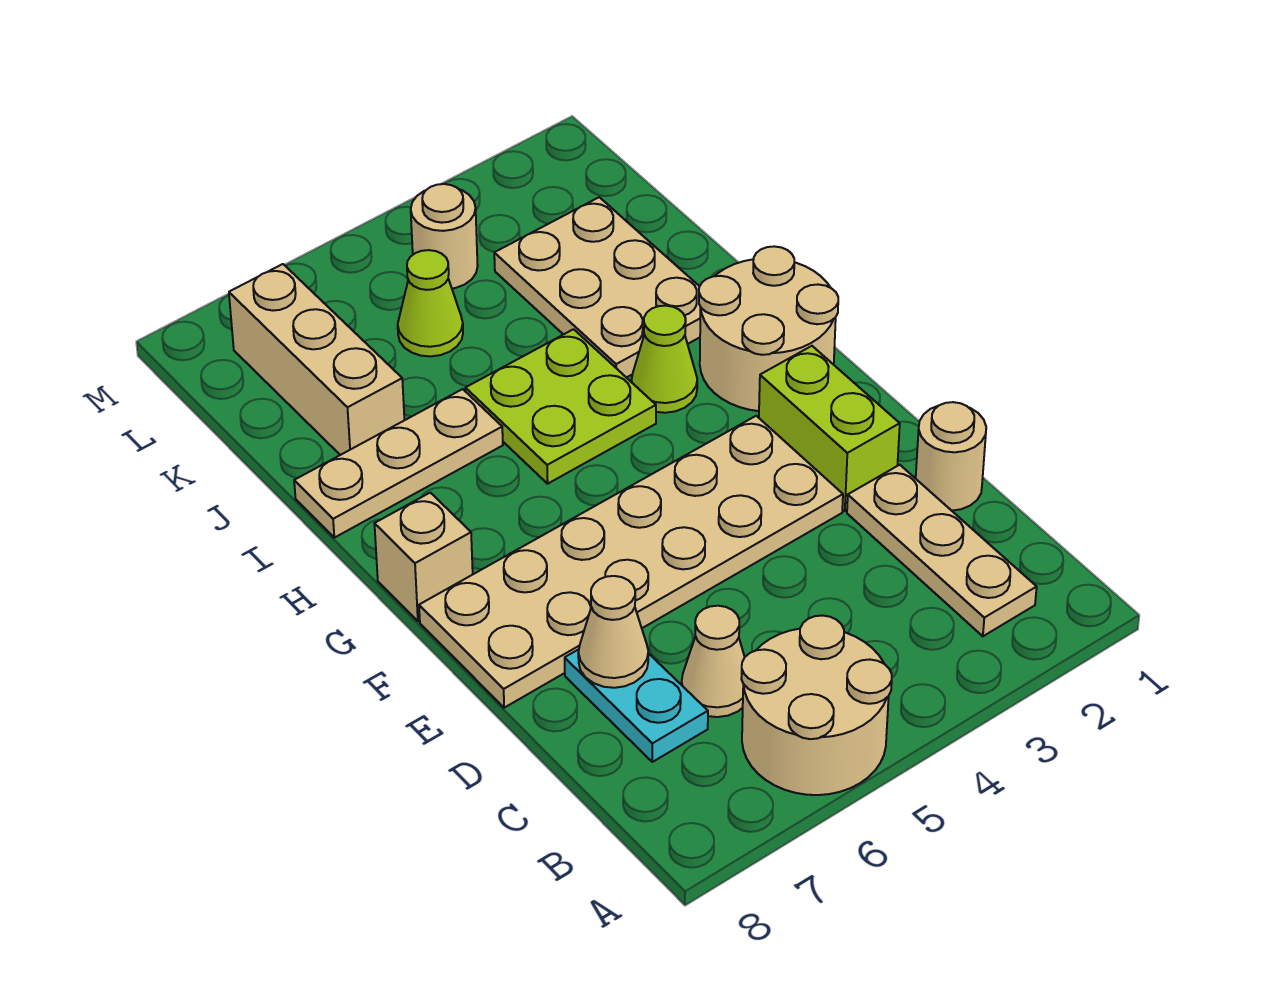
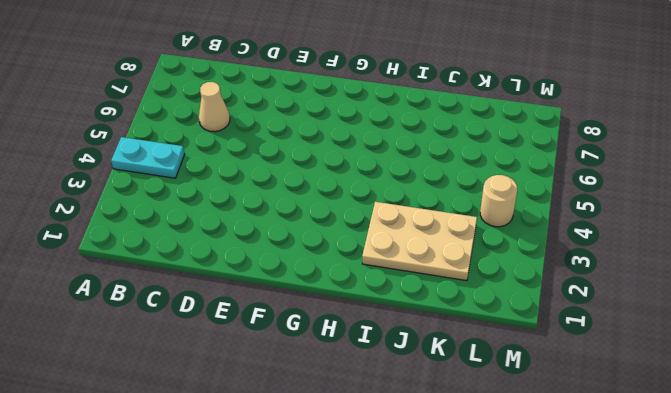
cyan 1x2 plate [111,137,185,178] -> cyan 1x2 plate moved to [565,649,708,762]
none -> tan 2x2 round brick [741,616,892,795]
none -> tan 1x3 plate [847,465,1037,636]
none -> tan 1x1 round brick [916,402,986,511]

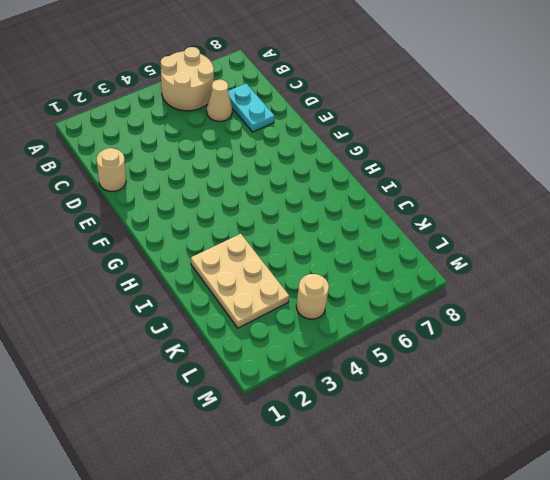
none -> tan 1x3 plate [847,465,1037,636]
none -> lime 1x2 brick [759,346,900,511]
none -> tan 2x6 plate [419,416,843,708]

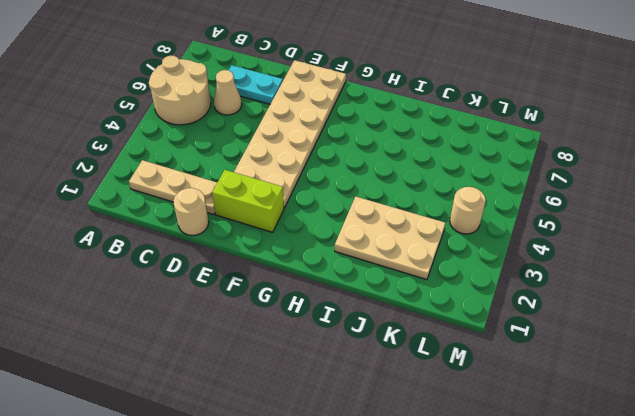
none -> tan 2x2 round brick [699,246,838,411]
none -> tan 1x1 brick [374,493,473,621]
none -> lime 1x1 cone [632,306,697,413]

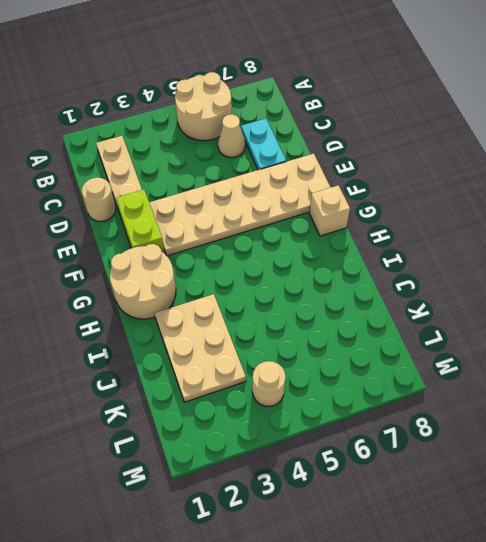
none -> lime 1x1 cone [632,306,697,413]
none -> lime 2x2 plate [465,329,656,484]
none -> tan 1x3 plate [294,389,503,538]

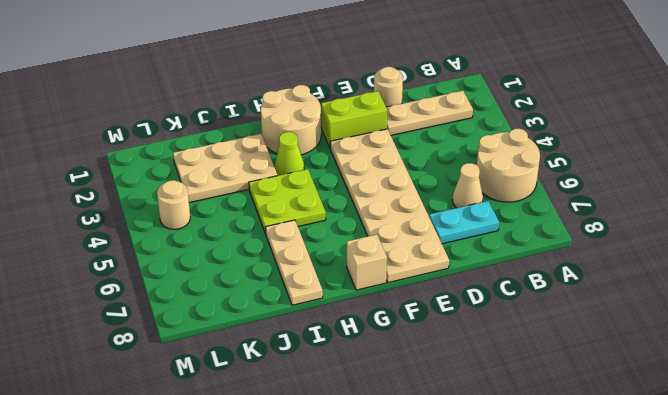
none -> tan 1x3 brick [229,264,404,455]
none -> lime 1x1 cone [398,250,463,356]
none -> tan 1x1 cone [578,576,648,688]

